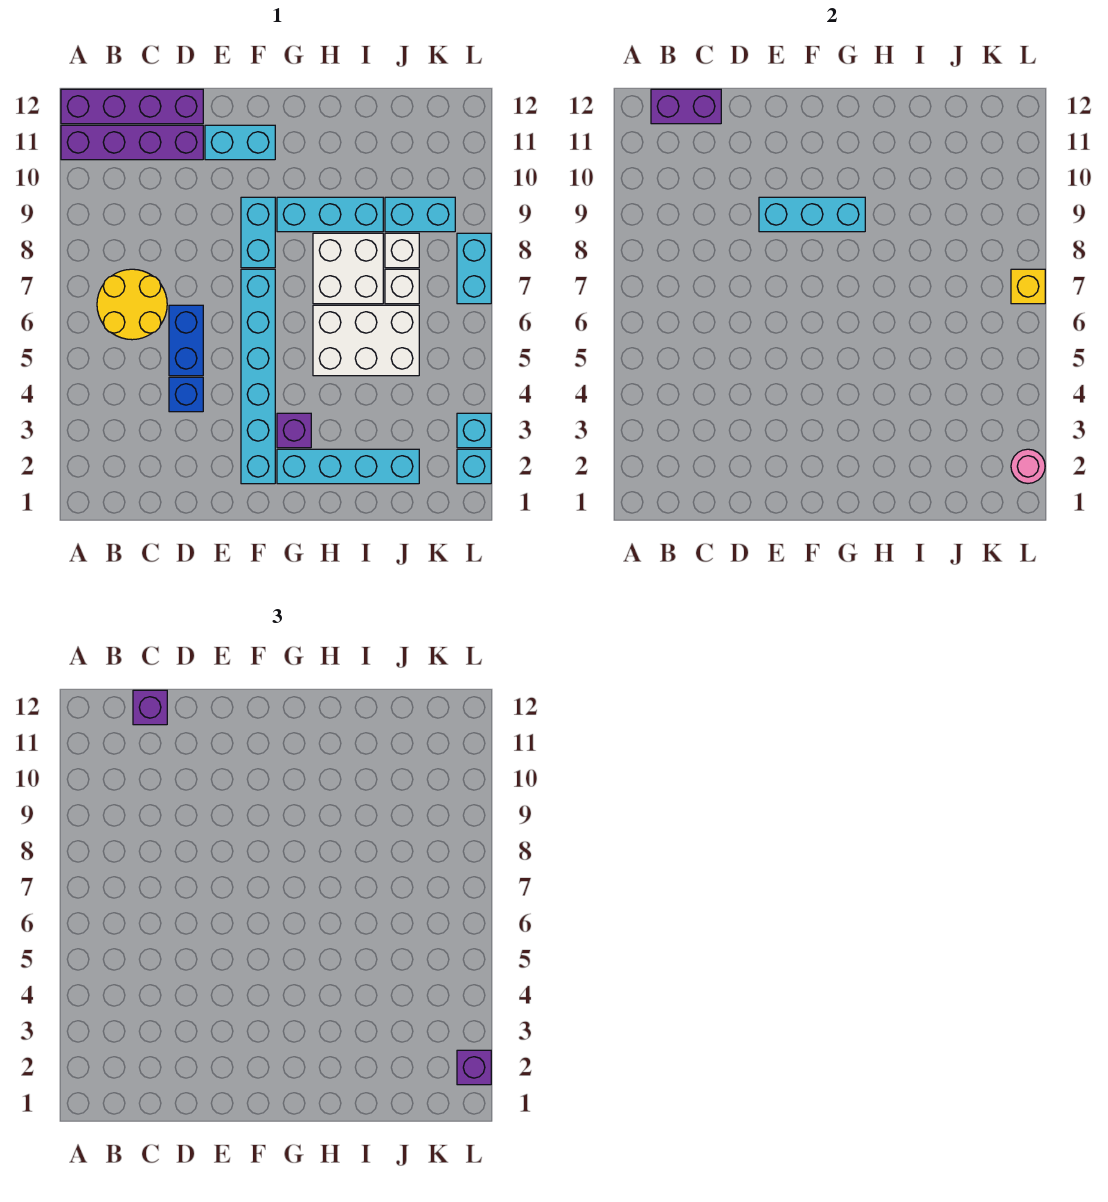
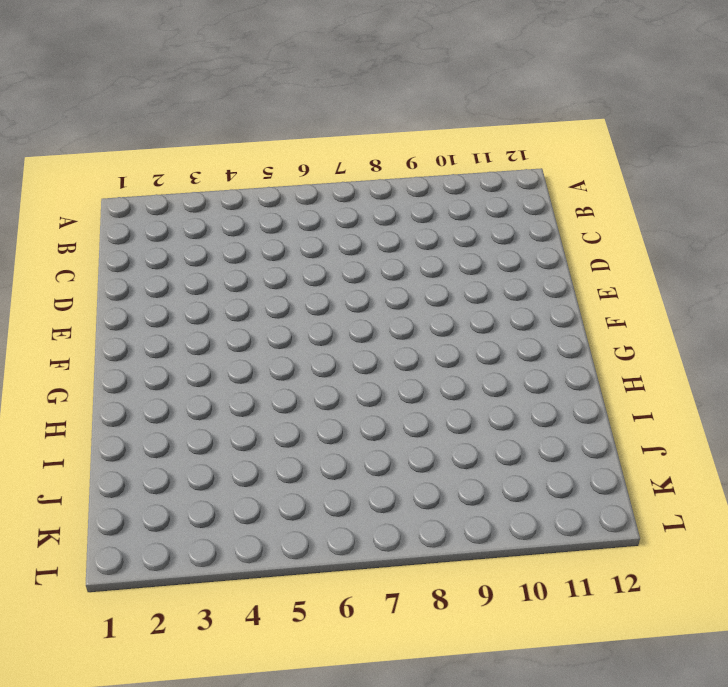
none -> purple 1x4 brick [61,125,203,160]
none -> purple 1x4 brick [61,89,203,124]
none -> yellow 2x2 round brick [97,269,167,340]

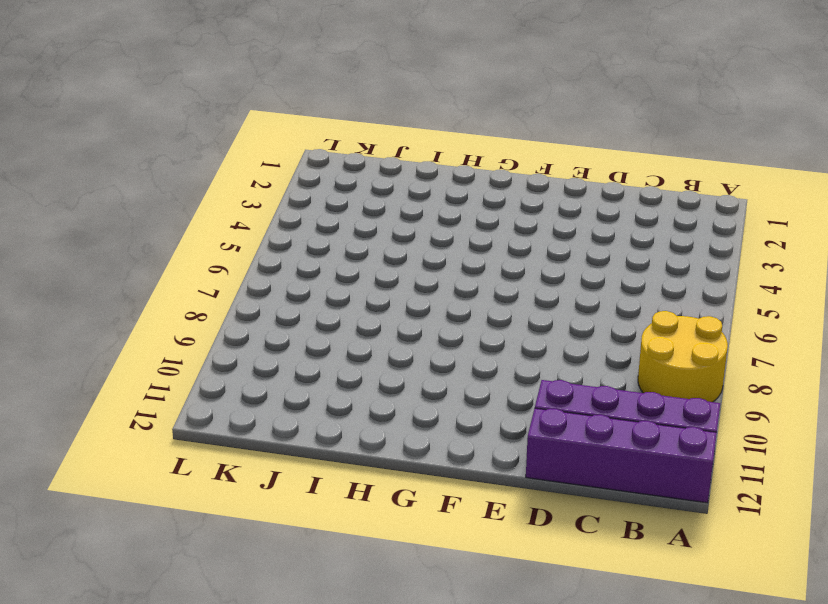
yellow 2x2 round brick [638,311,728,402] -> yellow 2x2 round brick moved to [97,269,167,340]
none -> blue 1x1 brick [169,377,203,412]
none -> blue 1x2 brick [169,305,203,376]
none -> cyan 1x2 brick [205,125,275,160]

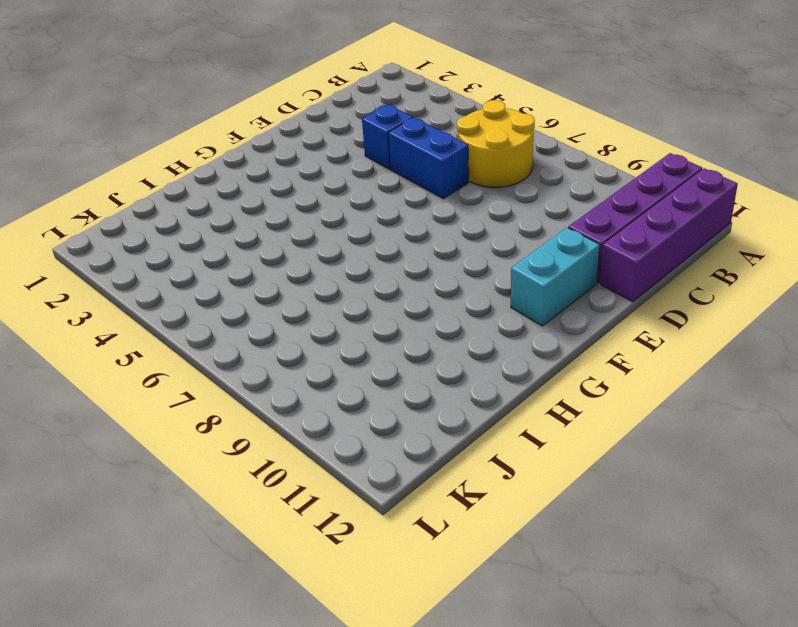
none -> cyan 1x6 brick [241,269,275,484]
none -> cyan 1x2 brick [241,197,275,268]
none -> cyan 1x4 brick [277,449,419,484]

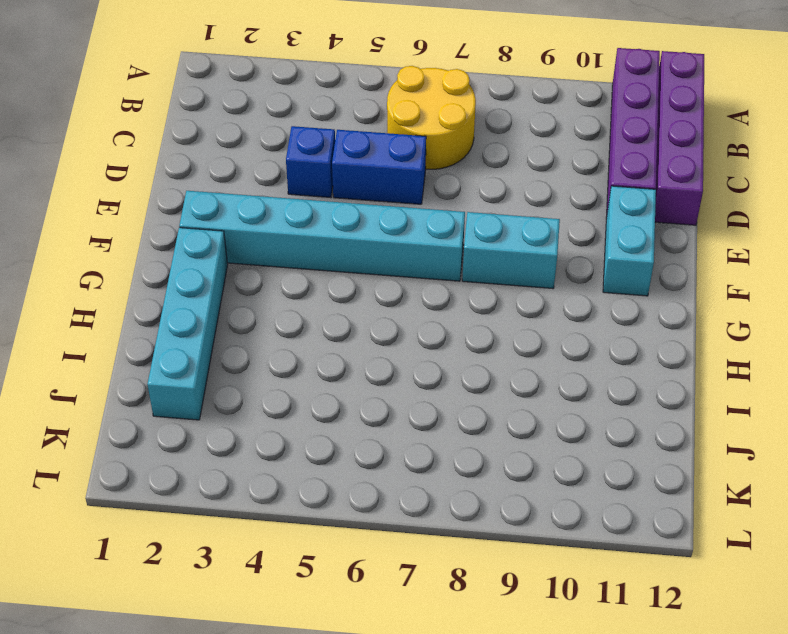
none -> purple 1x1 brick [277,413,311,448]
none -> cyan 1x3 brick [277,197,383,232]
none -> white 2x3 brick [313,305,419,376]

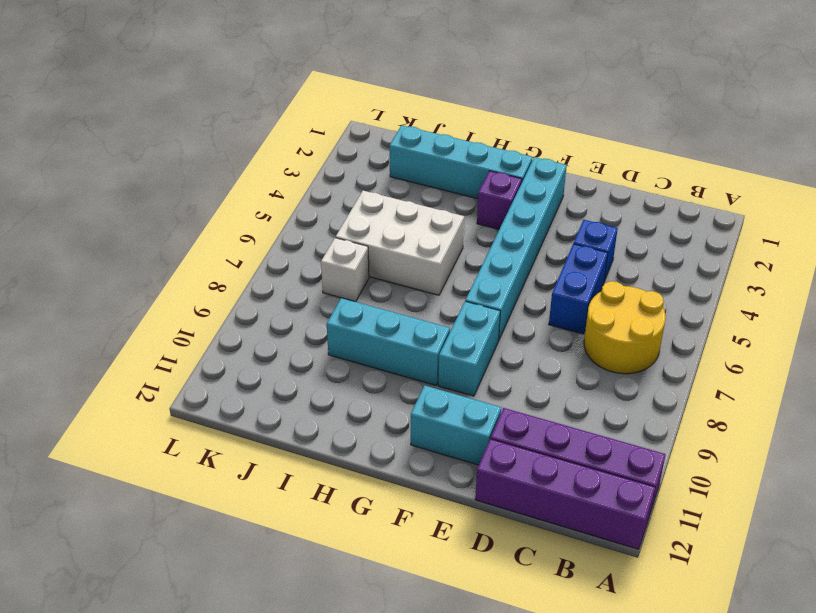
none -> white 2x2 brick [313,233,383,304]
none -> white 1x1 brick [385,233,419,268]
none -> cyan 1x2 brick [385,197,455,232]

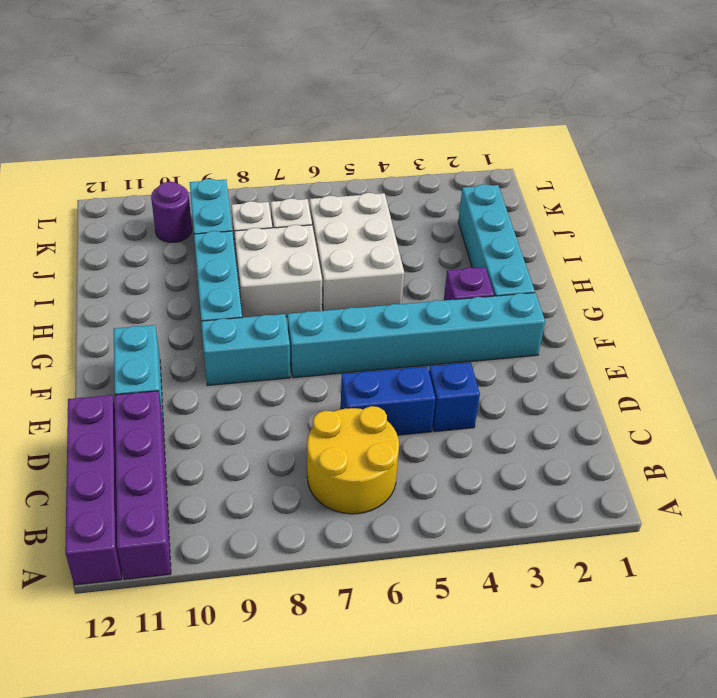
purple 1x1 round brick [151,182,192,242] -> none
none -> cyan 1x1 brick [457,449,491,484]
none -> cyan 1x1 brick [457,413,491,448]
none -> cyan 1x2 brick [457,233,491,304]

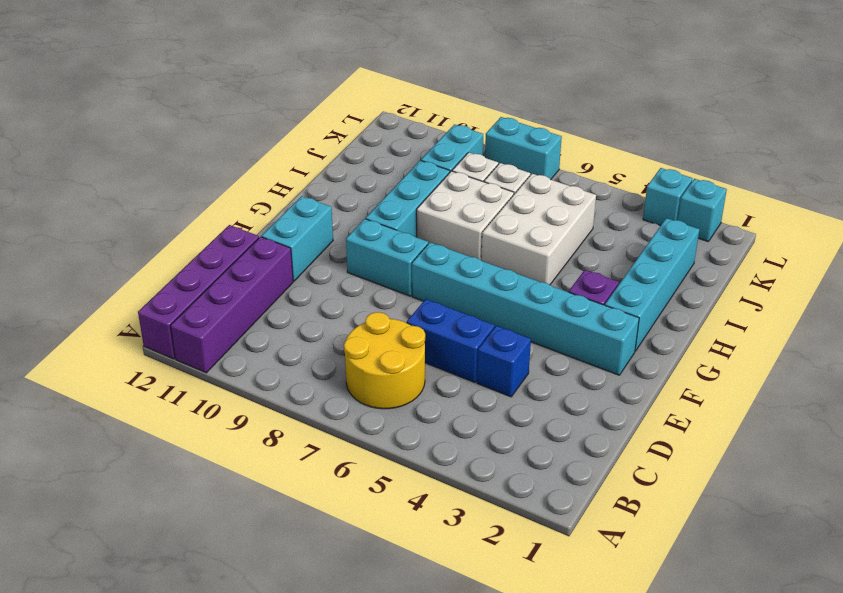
none -> purple 1x2 brick [651,89,721,124]
none -> cyan 1x3 brick [759,197,865,232]
none -> pink 1x1 round brick [1011,449,1045,483]

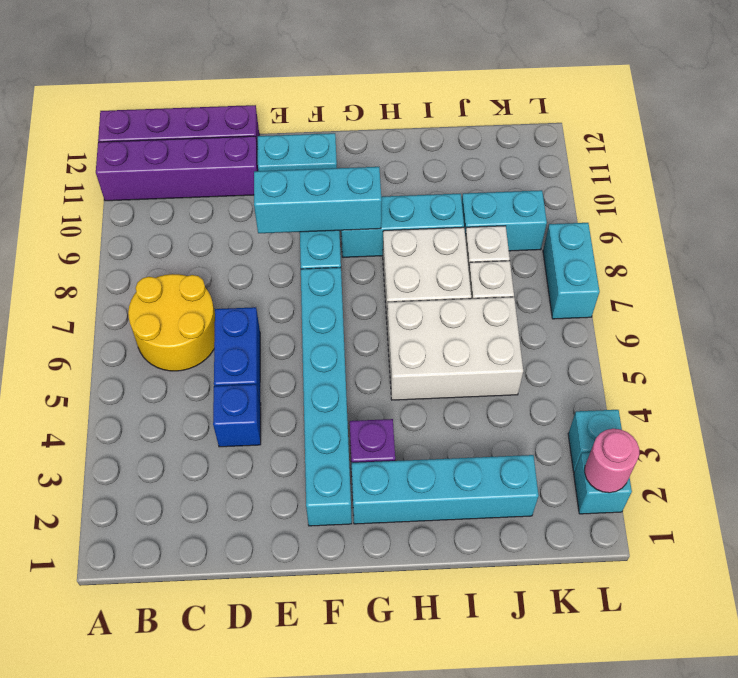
none -> purple 1x2 brick [651,89,721,124]
none -> yellow 1x1 brick [1011,269,1045,304]
none -> purple 1x1 brick [133,690,167,725]

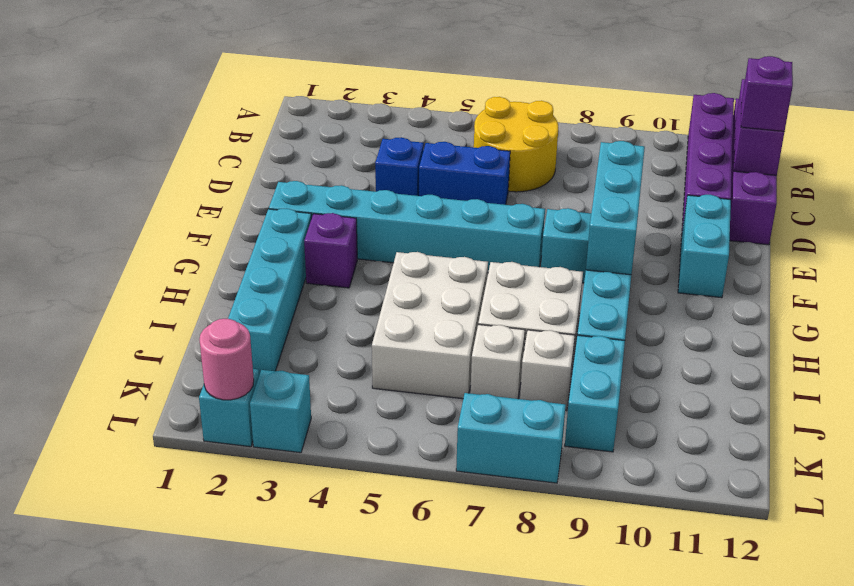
none -> yellow 1x1 brick [1011,269,1045,304]
none -> purple 1x1 brick [457,1050,491,1085]

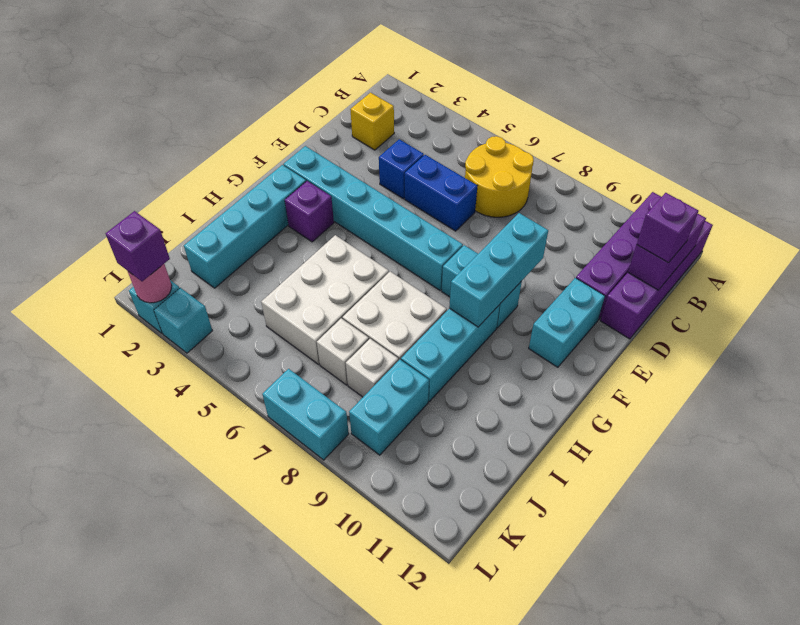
yellow 1x1 brick [350,93,394,150] -> yellow 1x1 brick moved to [1011,269,1045,304]

